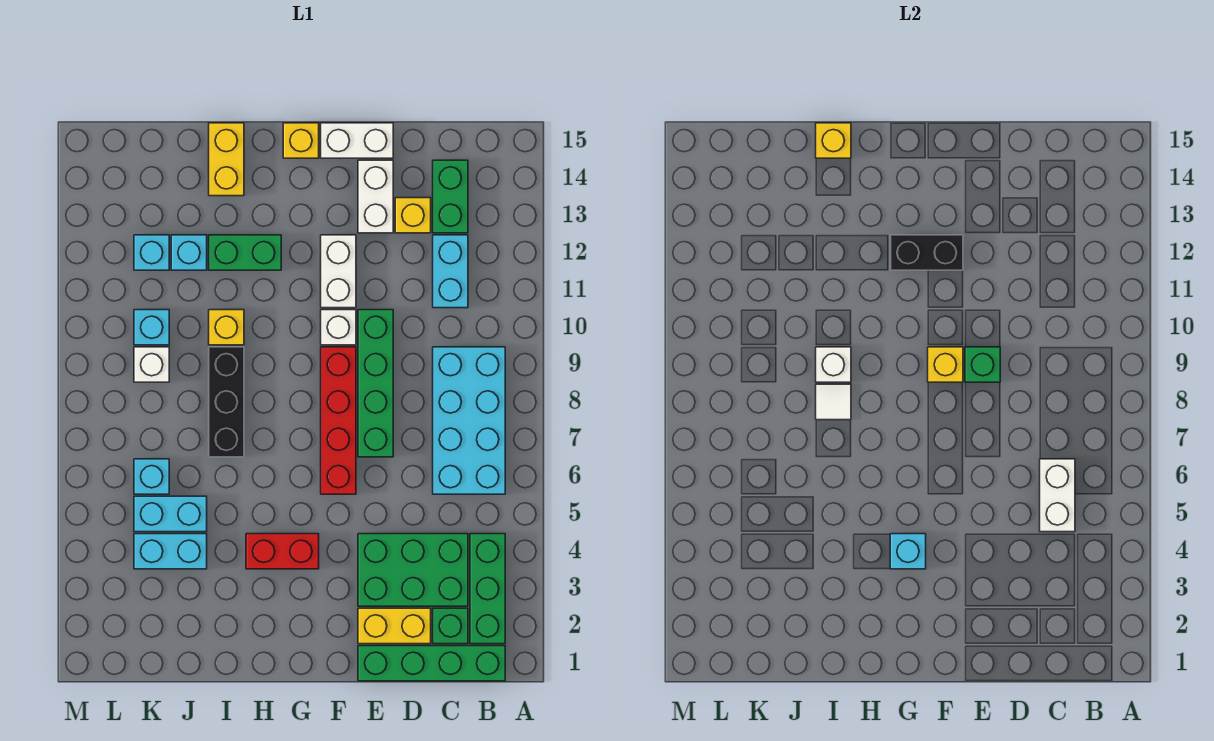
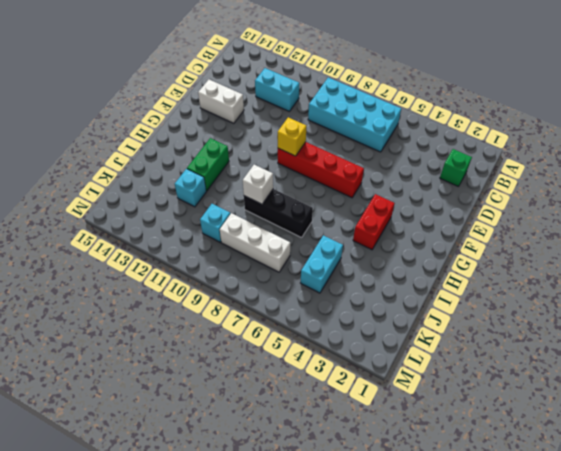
white 1x3 brick [220,213,290,272] -> white 1x1 brick [134,347,169,382]
none -> green 1x4 brick [358,646,505,681]
none -> green 1x3 brick [470,534,505,644]
none -> green 2x3 brick [358,534,468,606]
none -> green 1x2 brick [433,160,468,233]

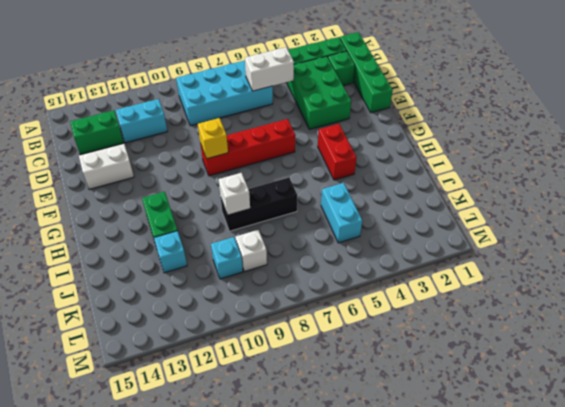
none -> yellow 1x2 brick [358,608,431,644]
none -> yellow 1x1 brick [395,198,431,233]
none -> green 1x4 brick [358,310,393,457]
none -> white 1x2 brick [321,123,393,158]

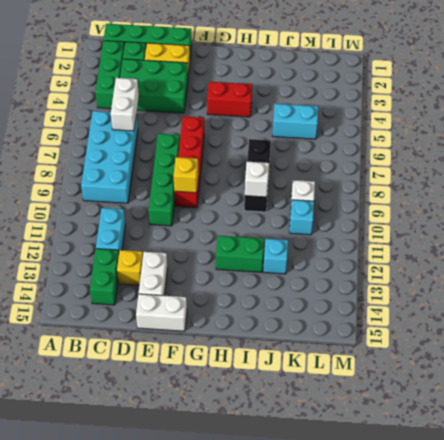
none -> white 1x1 brick [321,310,356,345]
none -> white 1x2 brick [321,235,356,308]
none -> yellow 1x1 brick [283,123,319,158]
none -> yellow 1x1 brick [209,310,244,345]

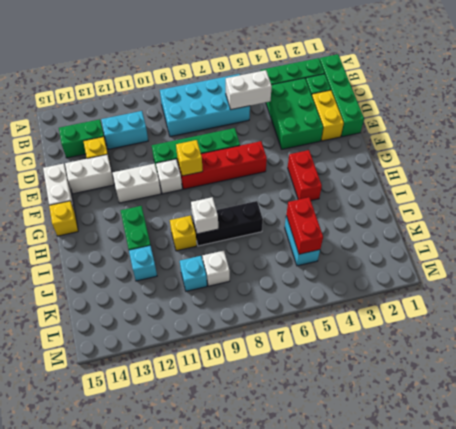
red 1x2 brick [286,197,323,254] -> none
none -> yellow 1x2 brick [209,123,244,196]
none -> cyan 1x2 brick [134,534,207,569]
none -> cyan 1x1 brick [134,459,169,494]
none -> cyan 1x1 brick [134,235,169,270]

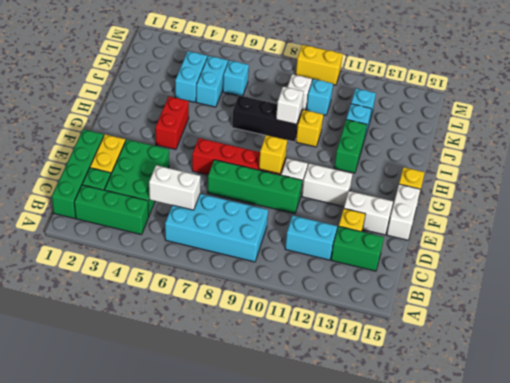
yellow 1x2 brick [296,45,343,85] -> yellow 1x2 brick moved to [209,123,244,196]
none -> green 1x1 brick [965,347,1000,382]
none -> black 1x2 brick [890,235,963,270]
none -> cyan 1x1 brick [890,534,926,569]
none -> white 1x1 tile [816,384,851,420]

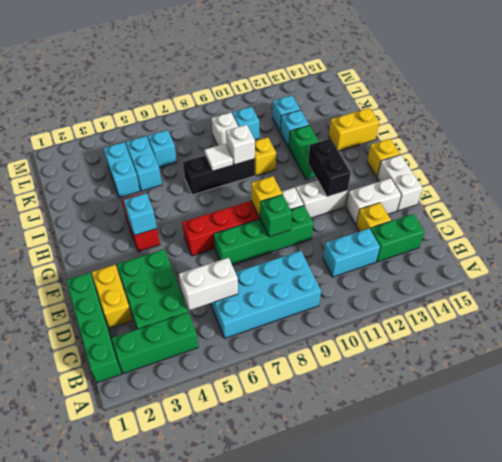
none -> green 1x1 brick [433,608,468,644]
none -> yellow 1x1 brick [816,123,851,158]

